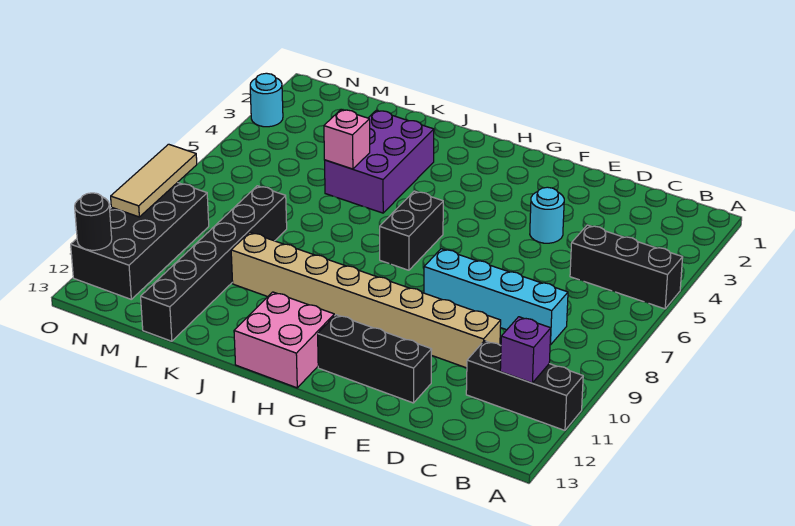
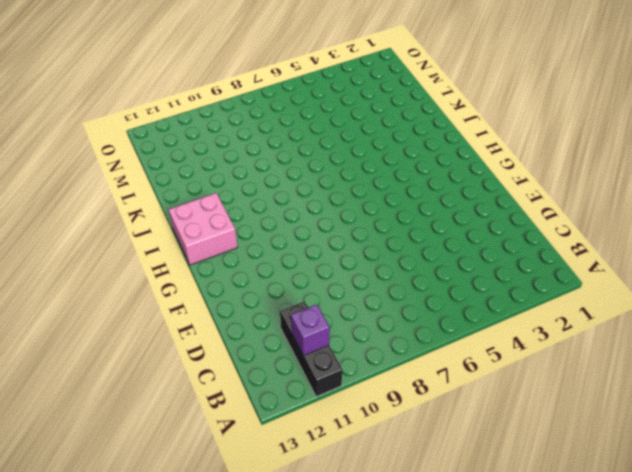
none -> black 1x3 brick [570,225,683,309]
none -> cyan 1x4 brick [424,249,568,345]
none -> tan 1x8 brick [231,232,501,368]

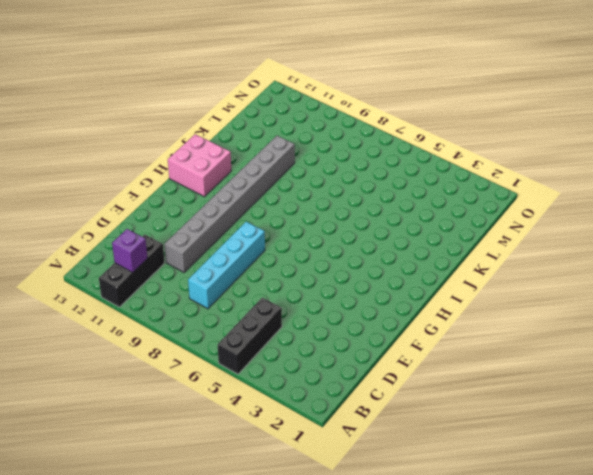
grey 1x8 brick [165,136,295,272] -> tan 1x8 brick [231,232,501,368]
none -> cyan 1x1 round brick [530,187,564,243]
none -> black 1x3 brick [318,315,432,403]
none -> black 1x2 brick [380,191,443,270]

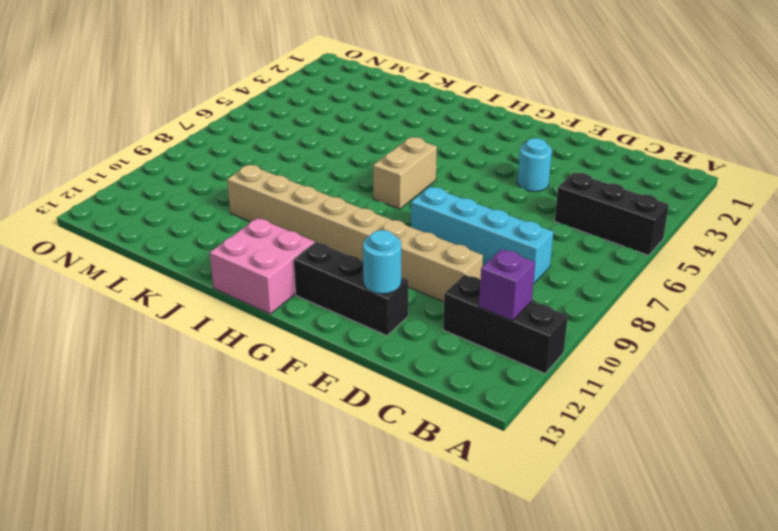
cyan 1x1 round brick [363,230,401,294] -> cyan 1x1 round brick moved to [250,73,283,127]
tan 1x2 brick [373,137,437,209] -> black 1x2 brick [380,191,443,270]
none -> purple 2x3 brick [325,110,434,213]
none -> black 1x6 brick [141,186,287,341]
none -> black 2x4 brick [71,182,209,299]

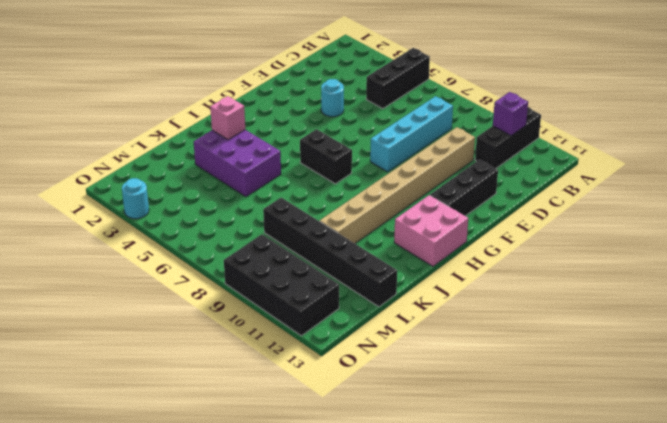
pink 1x1 brick [210,96,245,140] -> pink 1x1 brick moved to [324,109,370,169]
none -> tan 1x3 tile [111,144,197,217]
none -> black 1x1 round brick [75,193,112,250]

